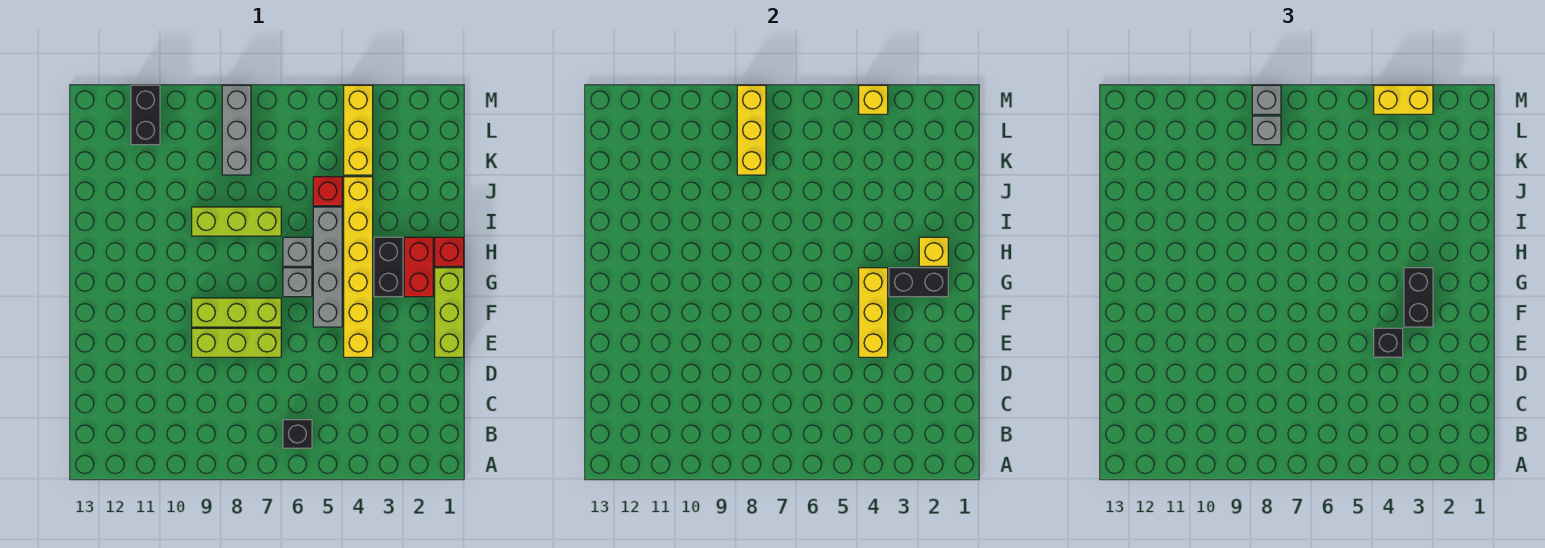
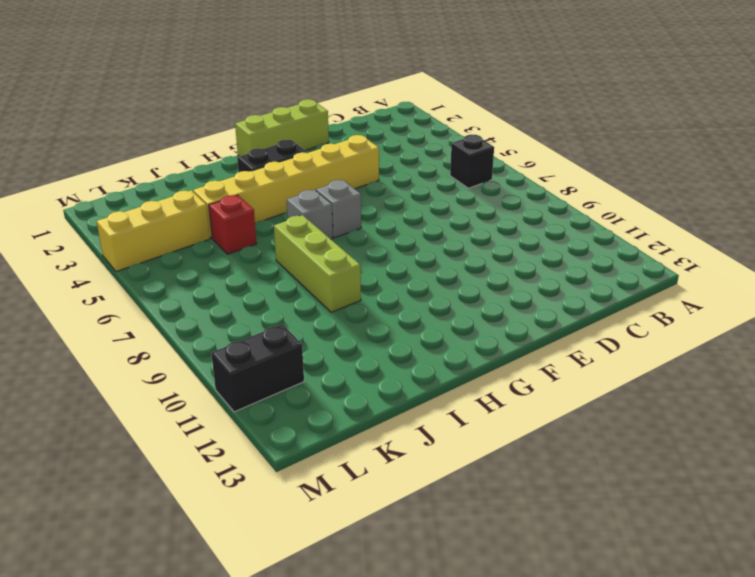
none -> lime 1x3 brick [192,328,281,357]
none -> grey 1x4 brick [313,207,342,327]
none -> lime 1x3 brick [192,298,281,327]

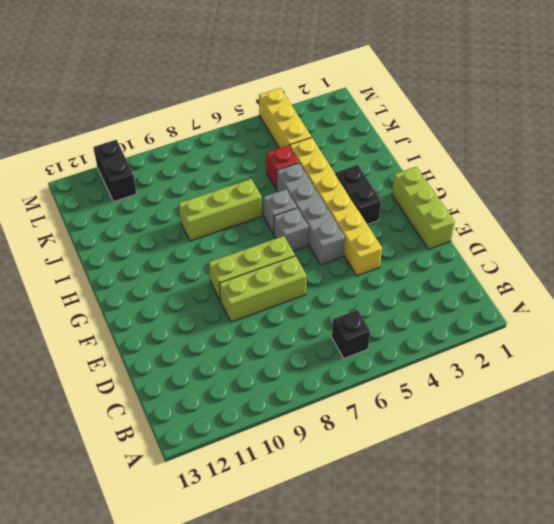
none -> red 1x2 brick [404,237,433,297]
none -> red 1x1 brick [435,237,464,266]
none -> grey 1x3 brick [222,85,251,175]

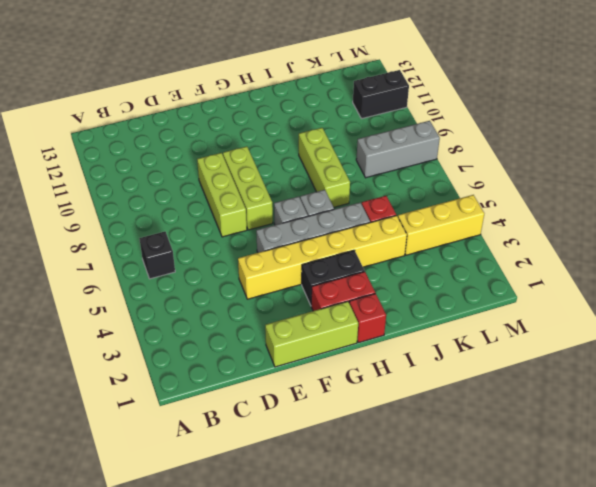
none -> yellow 1x3 brick [859,268,888,357]
none -> black 1x2 brick [889,268,948,297]
none -> yellow 1x1 brick [919,237,948,266]

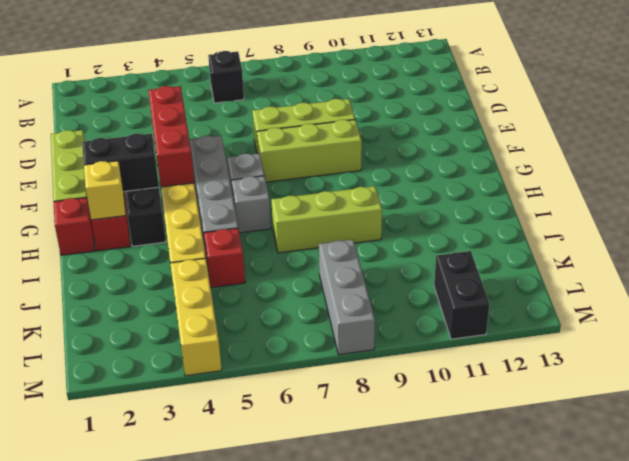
red 1x3 brick [148,86,194,187] -> yellow 1x3 brick [859,268,888,357]
none -> yellow 1x3 brick [737,85,766,175]
none -> yellow 1x1 brick [859,85,888,114]
none -> black 1x1 brick [1374,328,1403,357]

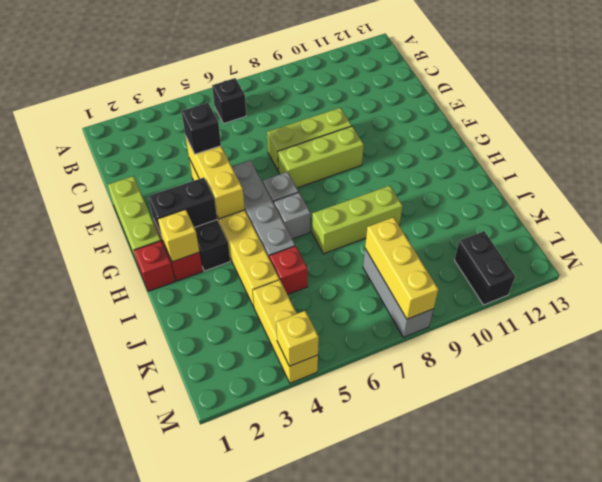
none -> black 1x2 brick [1404,268,1433,327]
none -> grey 1x1 brick [1252,116,1281,145]
none -> yellow 1x2 brick [1374,85,1433,114]

